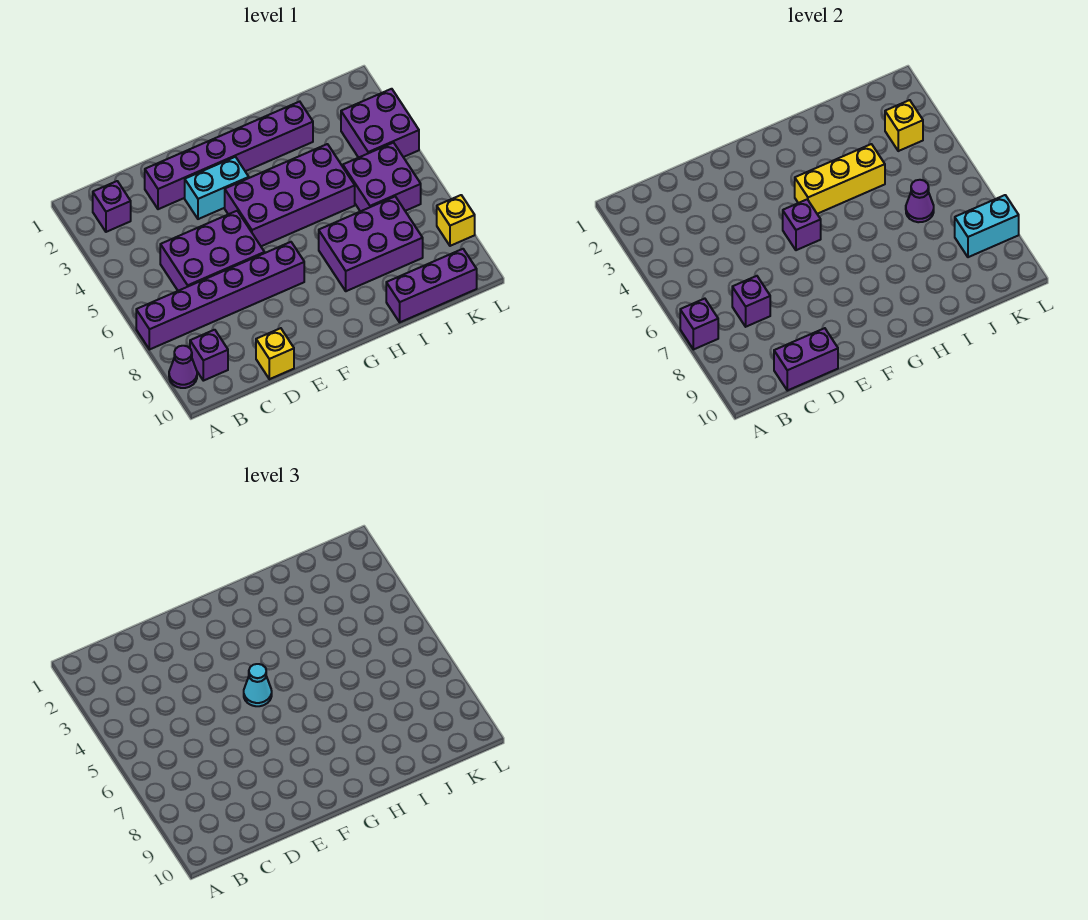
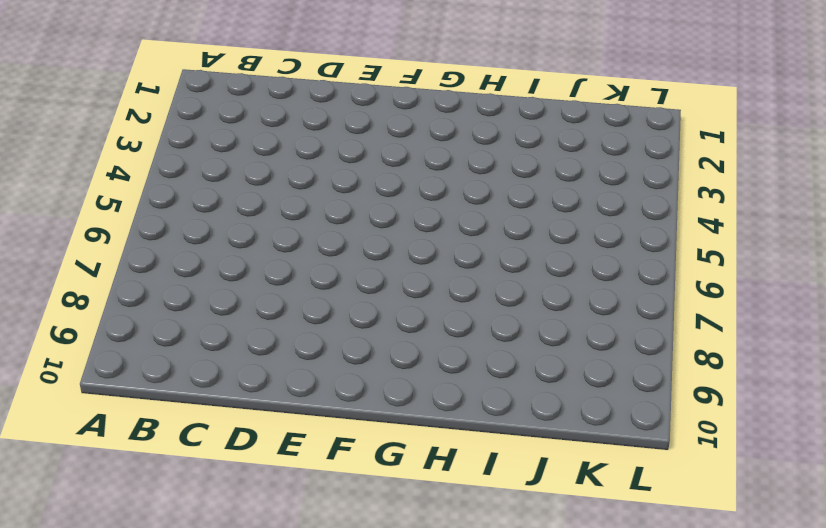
none -> purple 1x6 brick [136,242,304,350]
none -> purple 1x1 cone [169,346,197,388]
none -> purple 1x1 brick [93,181,131,232]

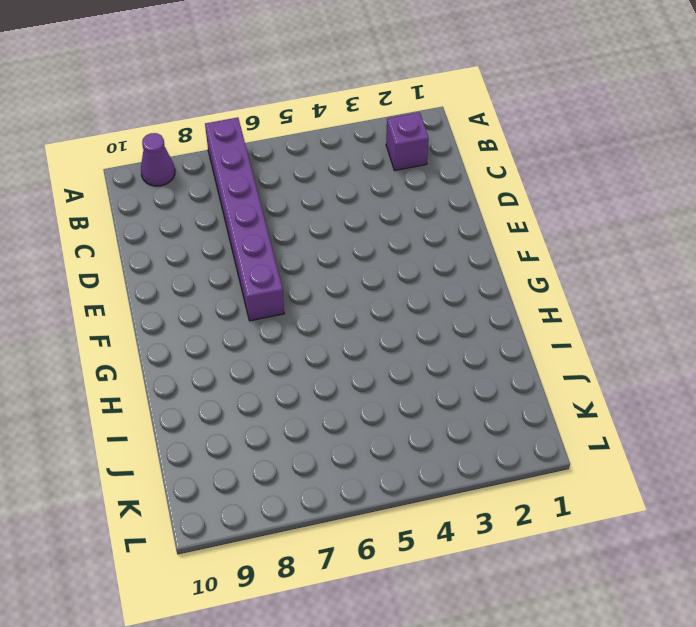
none -> purple 1x1 brick [190,330,228,381]
none -> purple 2x3 brick [160,211,265,291]
none -> purple 1x6 brick [145,102,313,209]

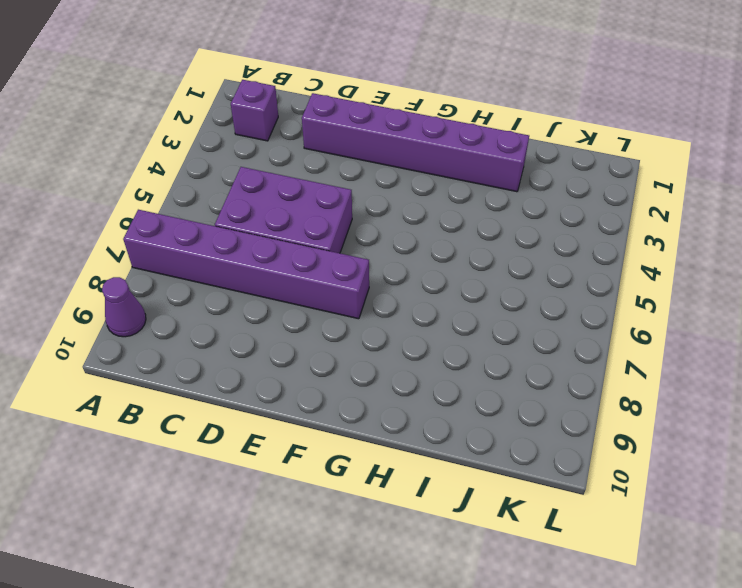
none -> purple 1x1 brick [190,330,228,381]
none -> yellow 1x1 brick [256,328,294,379]
none -> cyan 1x2 brick [185,157,249,219]

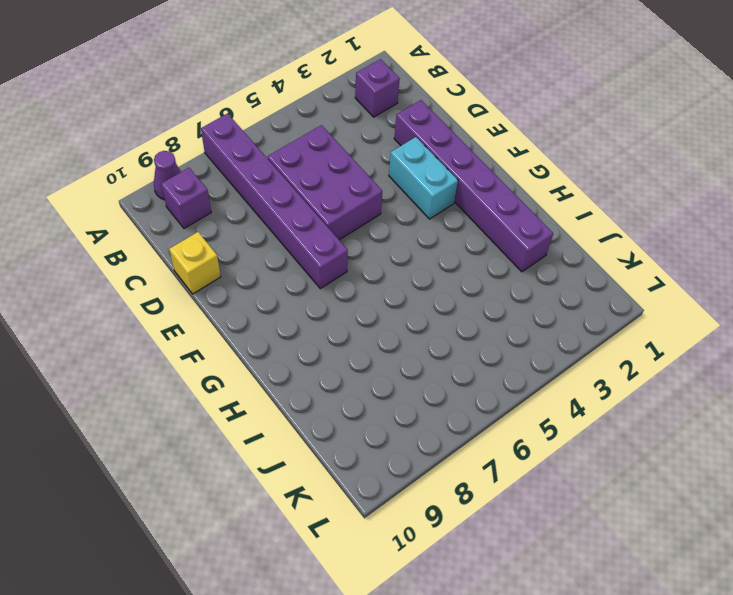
none -> purple 2x4 brick [225,144,355,246]
none -> purple 2x3 brick [319,197,423,291]
none -> purple 1x3 brick [386,249,477,322]

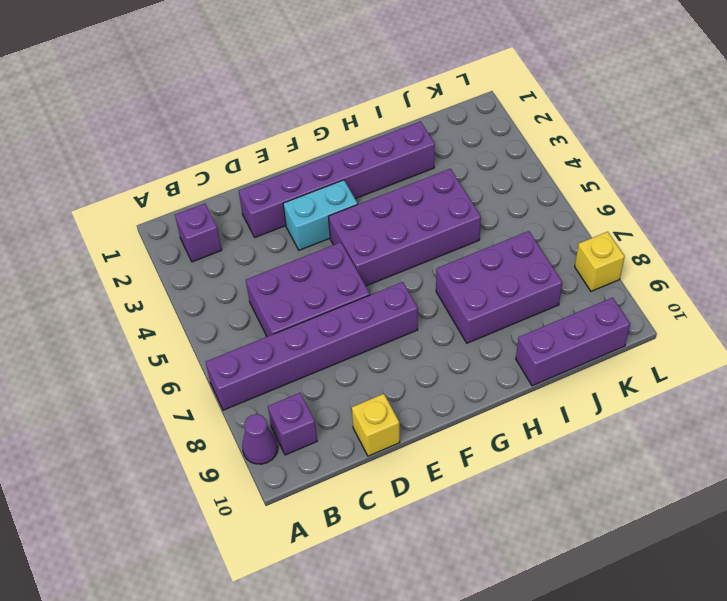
none -> purple 2x2 brick [343,143,421,211]
none -> purple 2x2 brick [341,89,419,158]
none -> purple 1x1 brick [680,299,718,350]

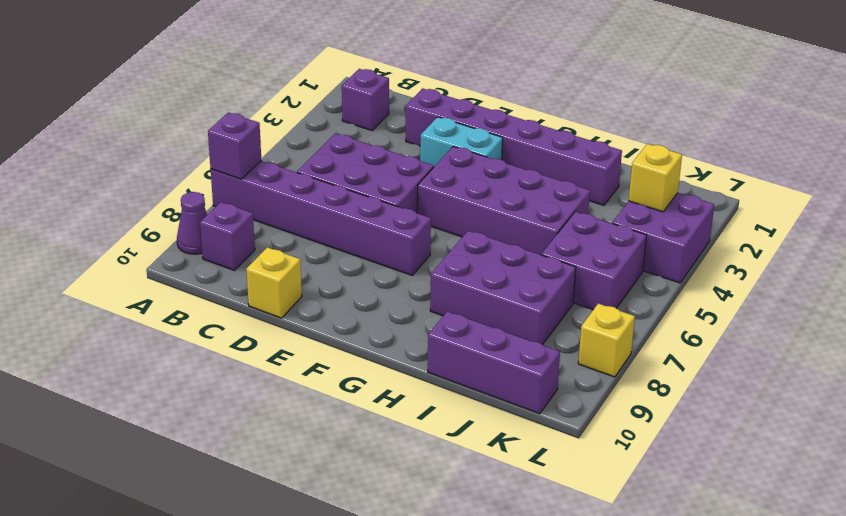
none -> purple 1x1 brick [732,276,770,327]
none -> purple 1x2 brick [774,328,838,391]
none -> purple 1x1 brick [783,199,821,250]

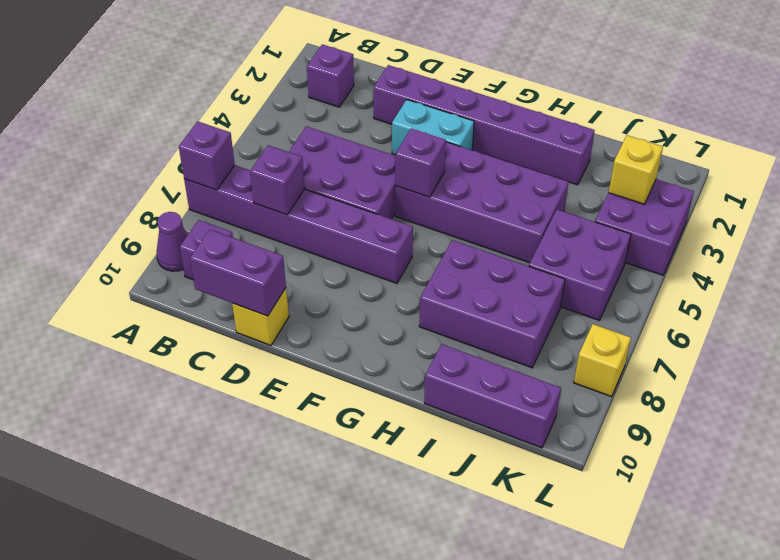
none -> yellow 1x3 brick [795,144,885,214]
none -> purple 1x1 cone [906,180,934,222]
none -> cyan 1x2 brick [955,195,1019,257]

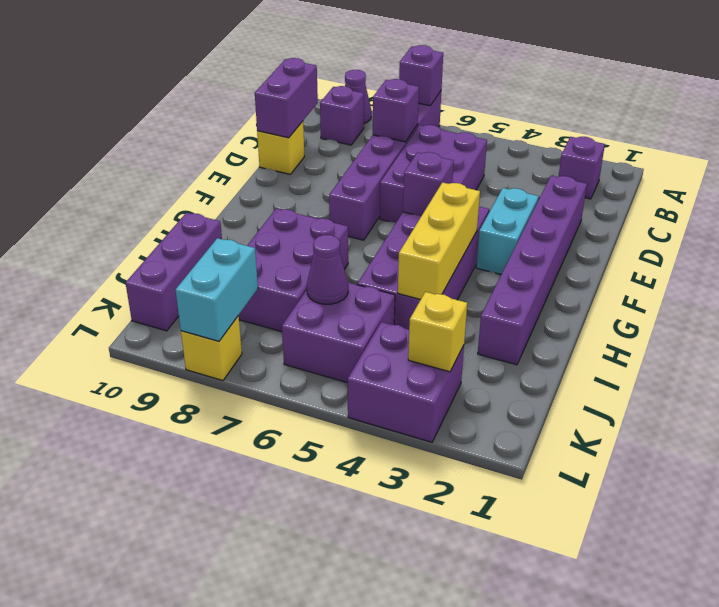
none -> cyan 1x1 cone [244,664,272,706]

